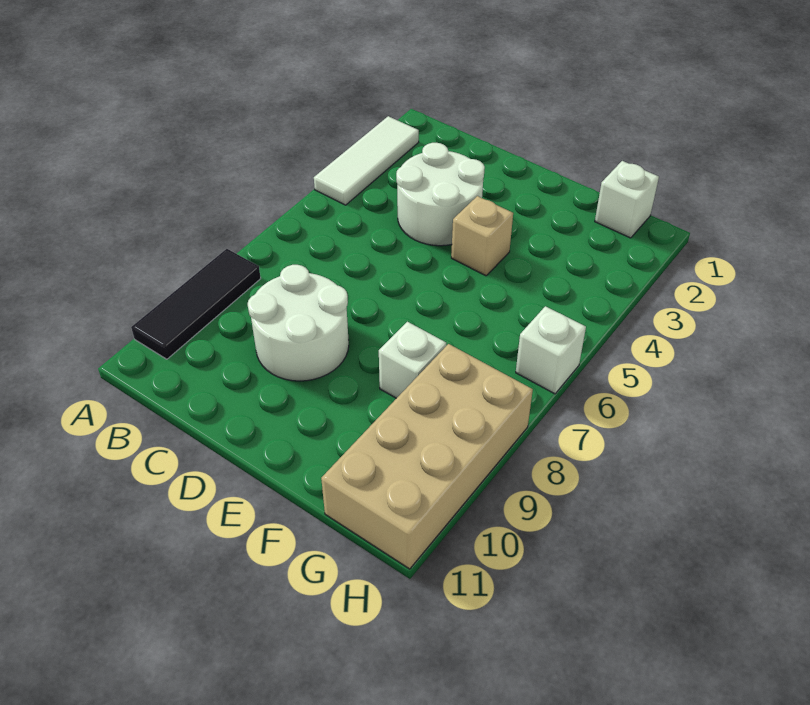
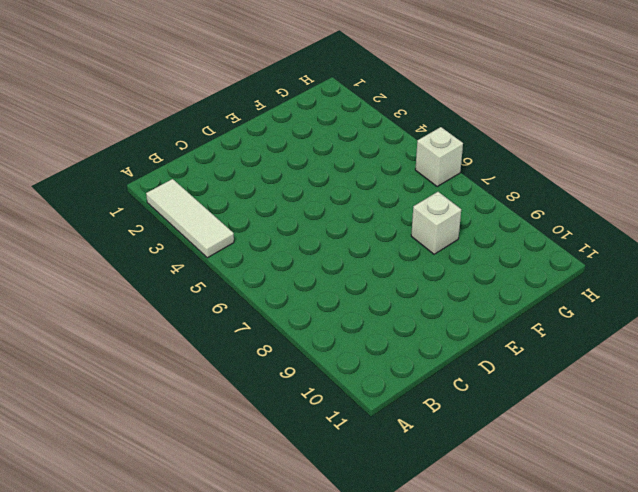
none -> black 1x3 tile [131,249,261,359]
none -> white 2x2 round brick [396,143,485,246]

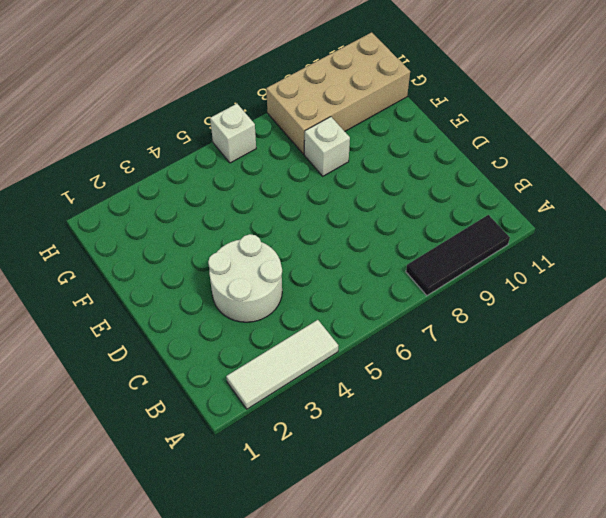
none -> white 2x2 round brick [248,265,349,381]
none -> tan 1x1 brick [451,196,513,276]

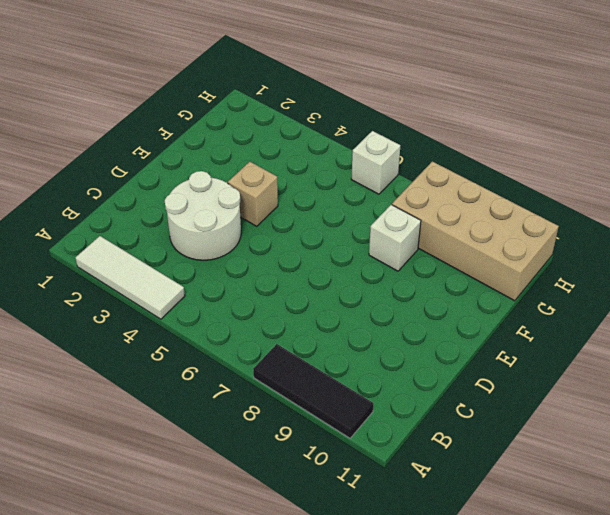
none -> white 2x2 round brick [248,265,349,381]
none -> white 1x1 brick [595,161,659,238]

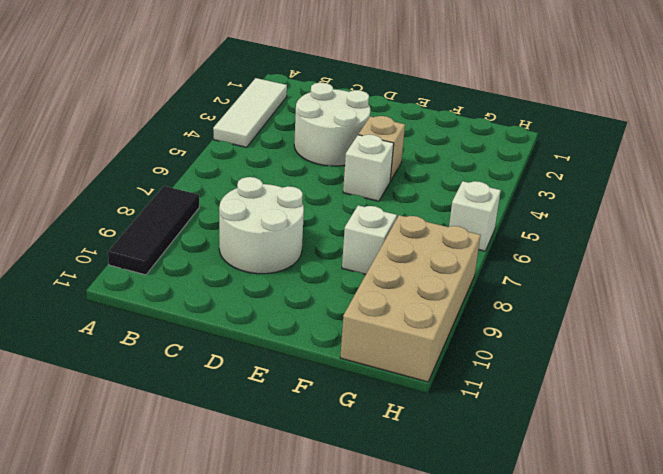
white 1x1 brick [343,134,394,201] -> white 1x1 brick moved to [595,161,659,238]

